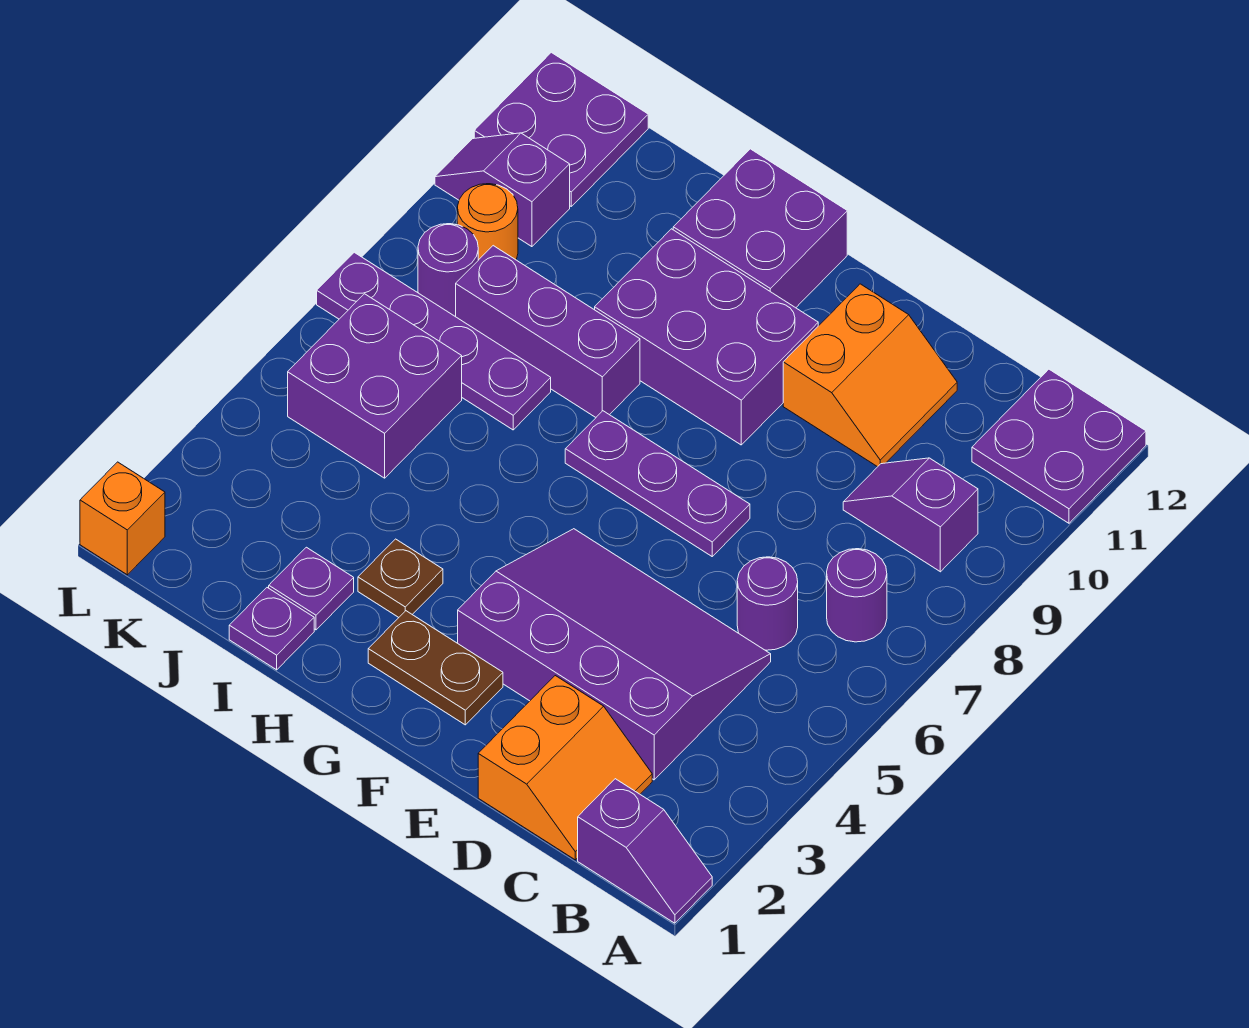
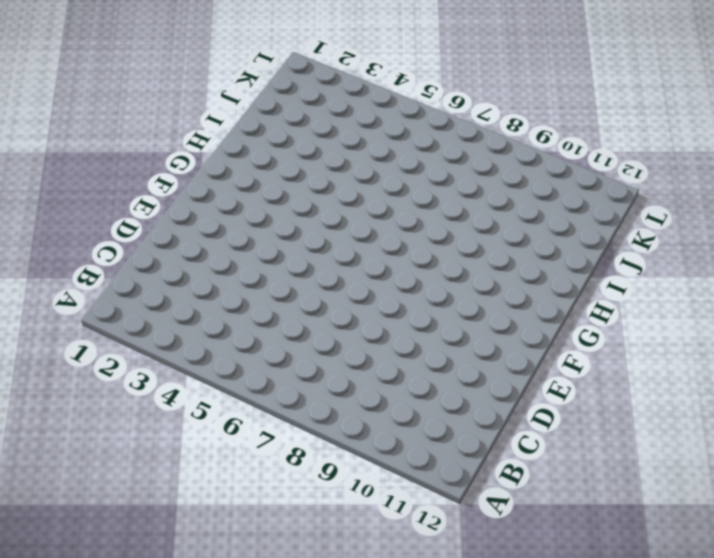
none -> purple 1x2 slope [578,779,712,923]
none -> purple 2x2 plate [972,369,1146,523]
none -> purple 1x1 round brick [827,549,887,642]

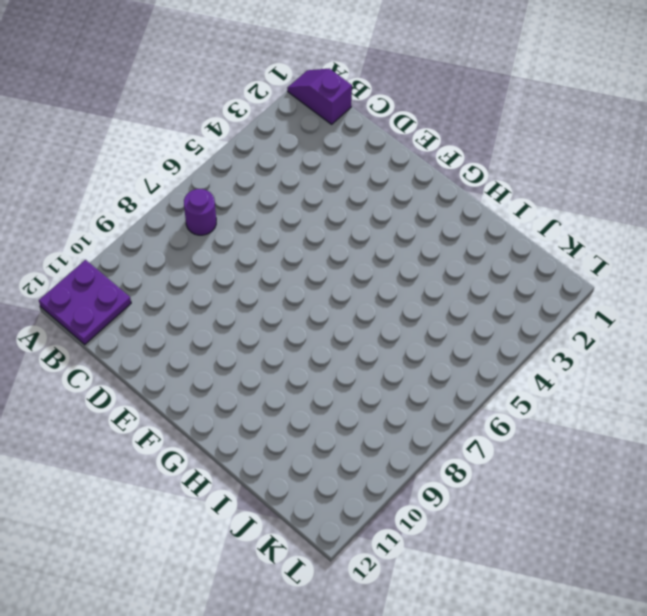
none -> purple 1x2 slope [843,458,978,572]
none -> orange 2x2 slope [478,676,652,860]
none -> purple 3x4 slope [458,529,771,780]

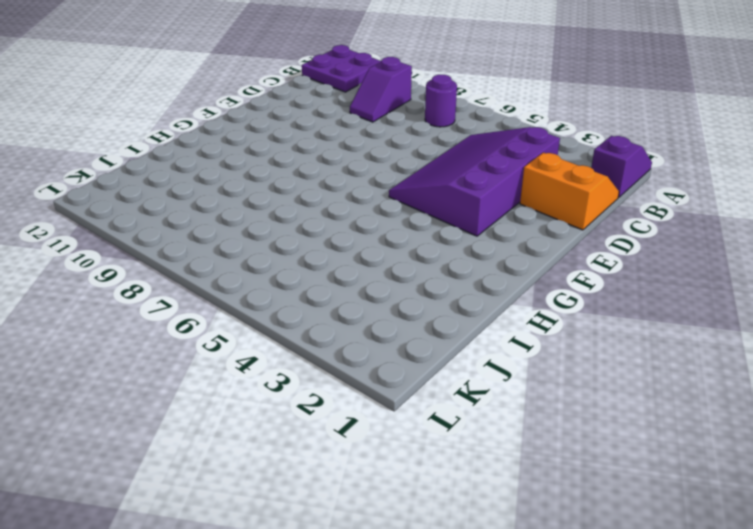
none -> purple 1x1 round brick [737,557,798,650]
none -> orange 2x2 slope [783,284,957,467]
none -> purple 1x3 plate [565,411,750,556]

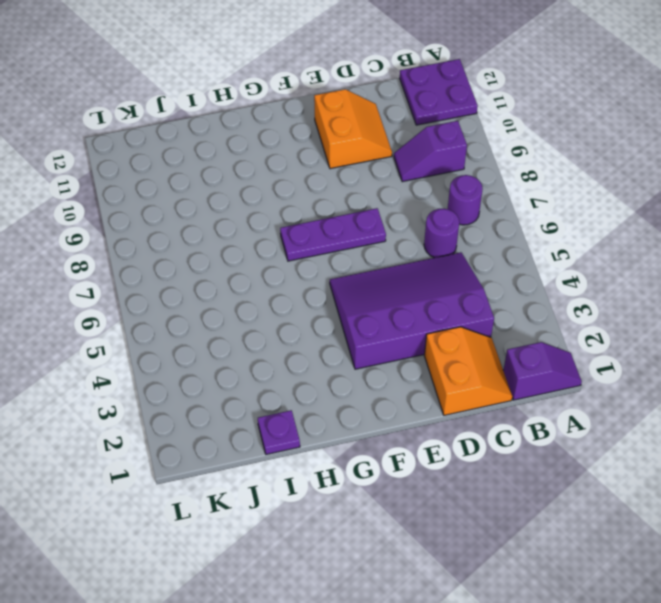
none -> brown 1x2 plate [368,611,503,725]
none -> purple 2x3 brick [595,229,818,445]
none -> purple 2x2 brick [673,149,847,308]

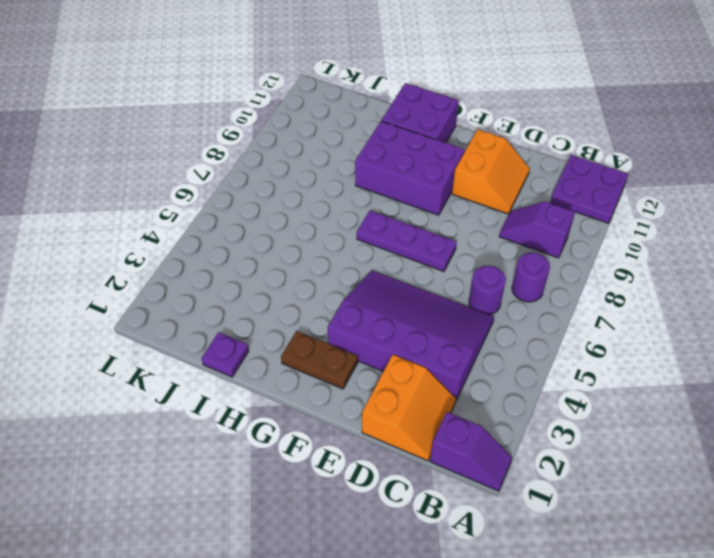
none -> brown 1x1 plate [358,539,443,617]
none -> purple 1x3 brick [455,246,640,417]
none -> purple 1x1 plate [269,547,354,630]

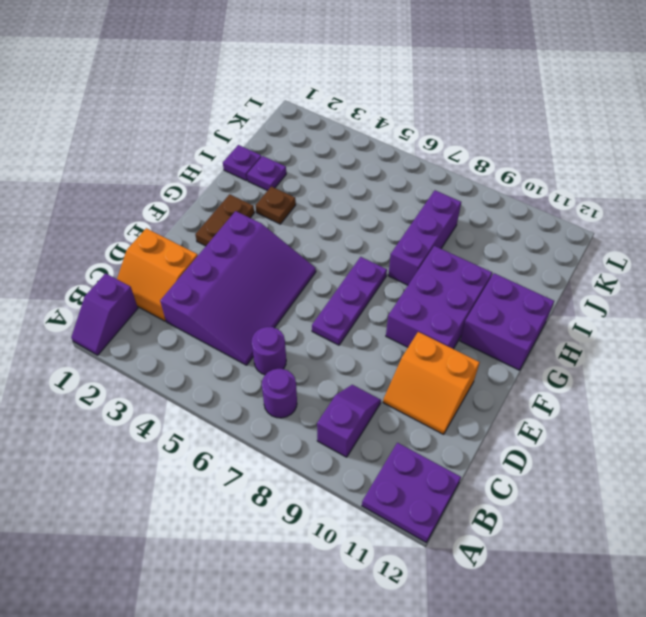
none -> purple 1x4 plate [317,252,551,430]
none -> purple 2x2 brick [288,294,462,478]
none -> purple 1x1 round brick [418,224,478,316]

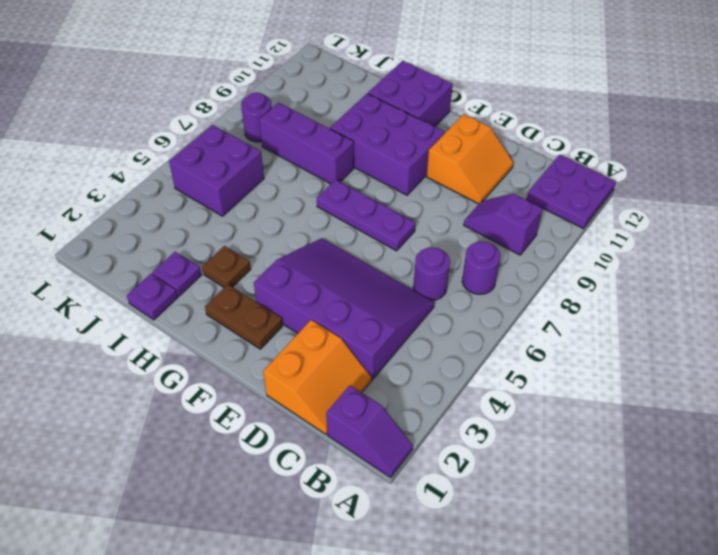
none -> purple 1x4 plate [317,252,551,430]
none -> orange 1x1 round brick [457,184,518,260]
none -> purple 1x2 slope [435,133,570,247]

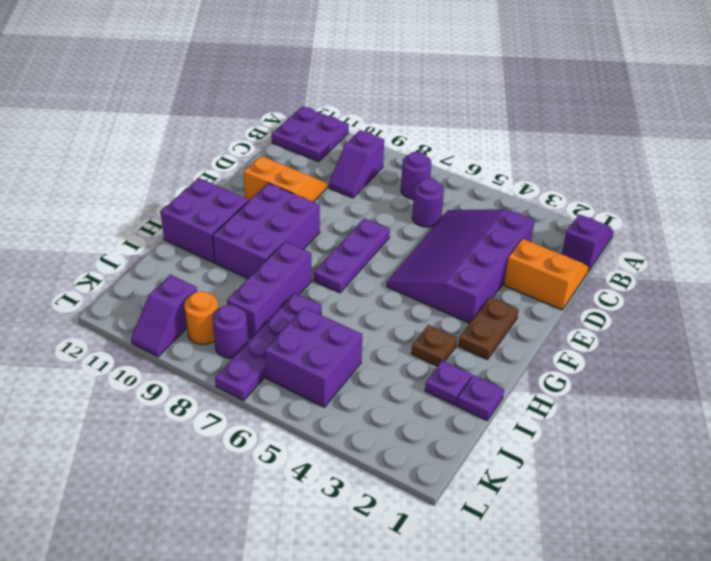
none -> purple 2x2 plate [474,52,648,206]
none -> orange 1x1 brick [80,462,165,575]

